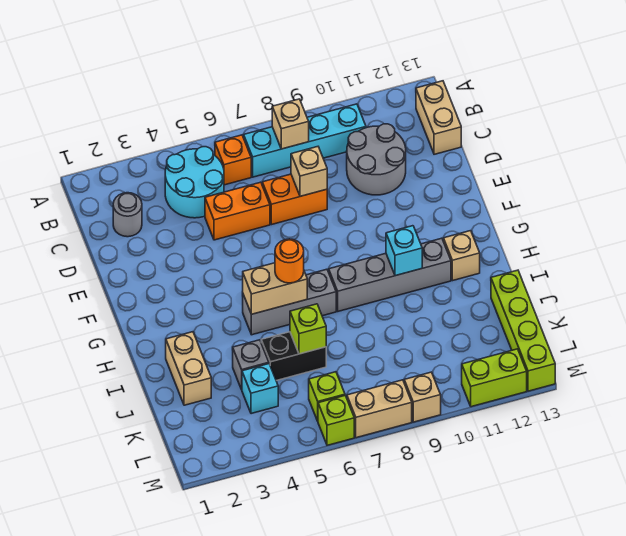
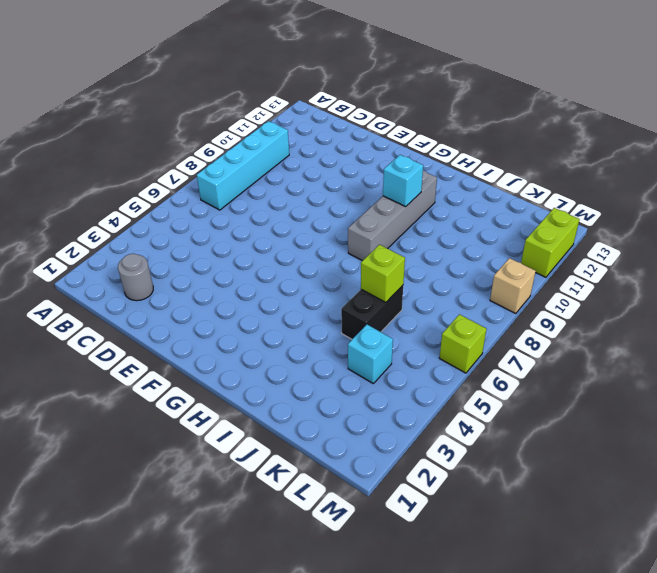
none -> cyan 2x2 round brick [165,147,224,218]
none -> orange 1x1 brick [215,135,251,185]
none -> tan 1x2 brick [416,81,461,154]

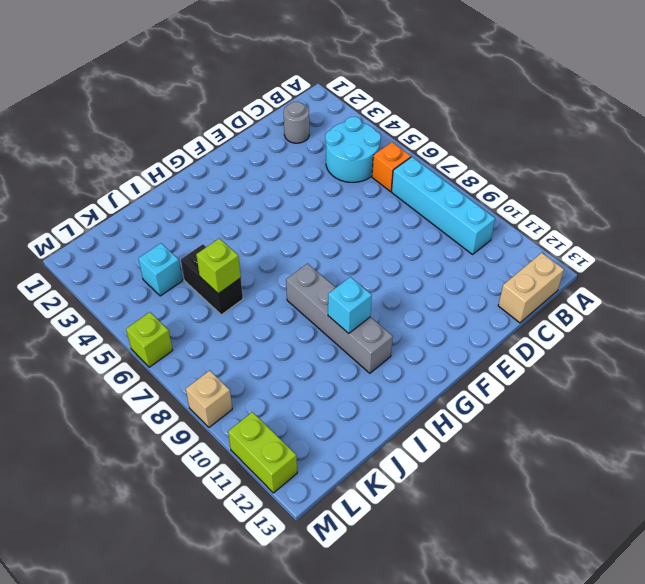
none -> grey 2x2 round brick [347,124,406,195]
none -> orange 1x2 brick [205,182,270,240]
none -> orange 1x2 brick [262,174,327,225]

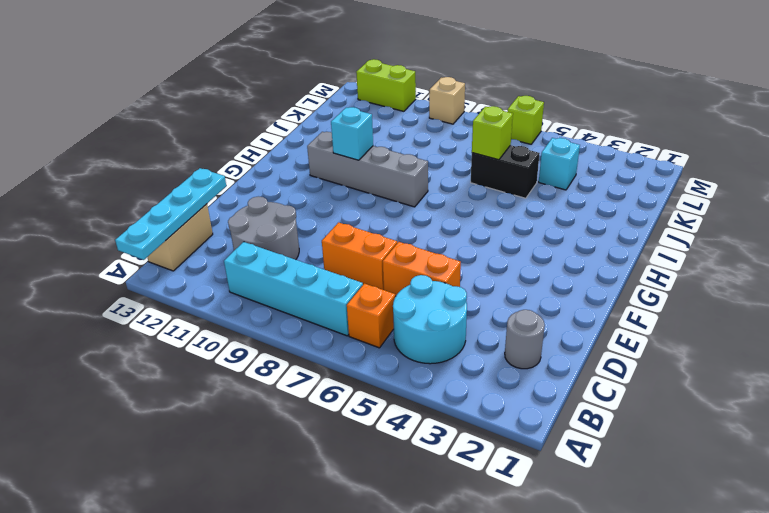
cyan 1x4 plate [115,168,226,260] -> none
none -> grey 1x3 brick [243,269,336,335]
none -> tan 1x1 brick [443,231,480,280]
none -> tan 1x2 brick [166,332,211,405]

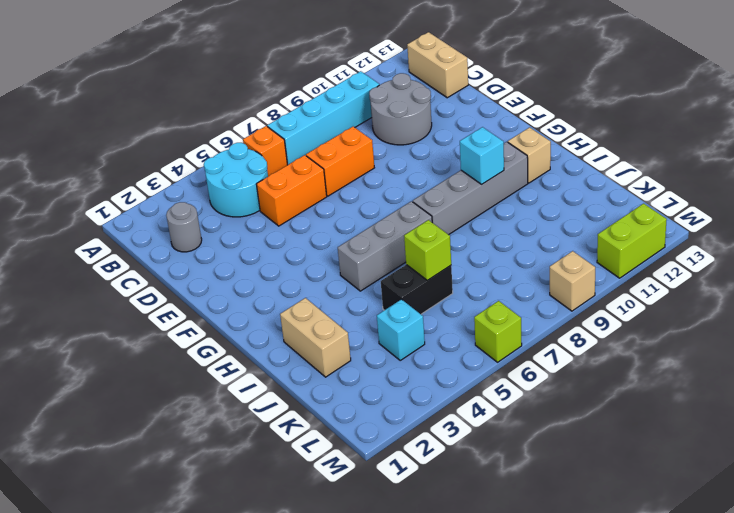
none -> grey 1x1 brick [233,340,269,390]
none -> lime 1x4 brick [491,270,555,391]
none -> lime 1x1 brick [309,372,345,421]

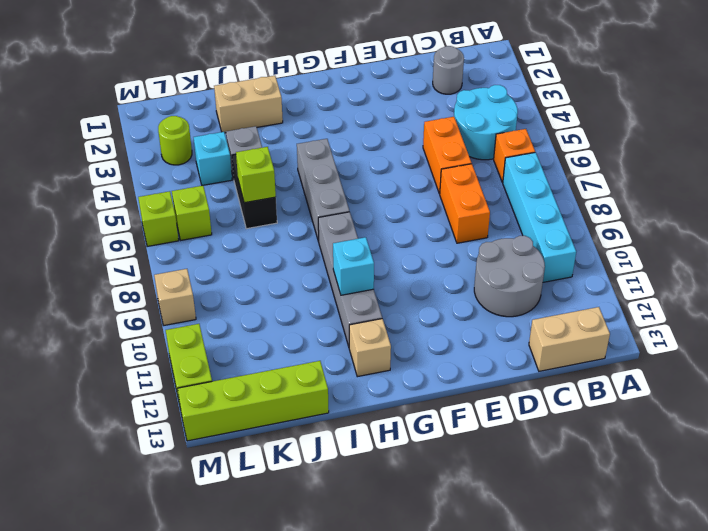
lime 1x1 round brick [158,116,192,165] -> none
none -> tan 1x2 brick [347,380,412,438]
none -> tan 1x1 brick [272,99,309,149]
none -> tan 1x1 brick [291,147,327,196]

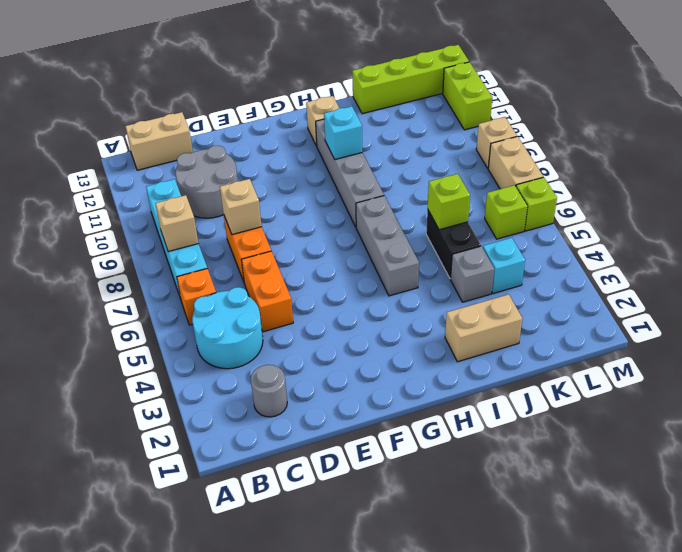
none -> tan 1x2 brick [243,263,307,314]
none -> orange 1x1 round brick [275,239,304,283]

